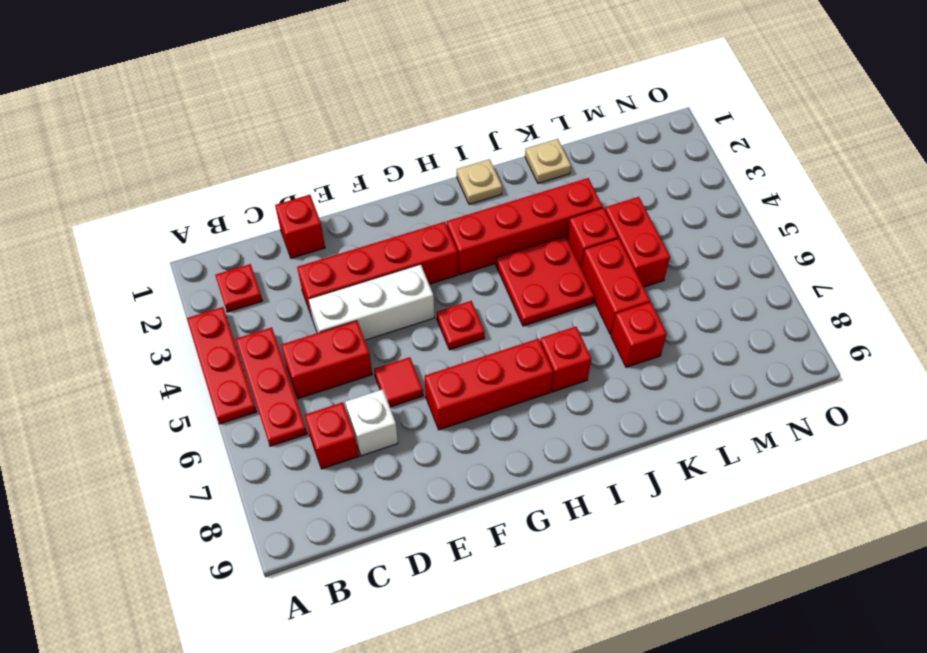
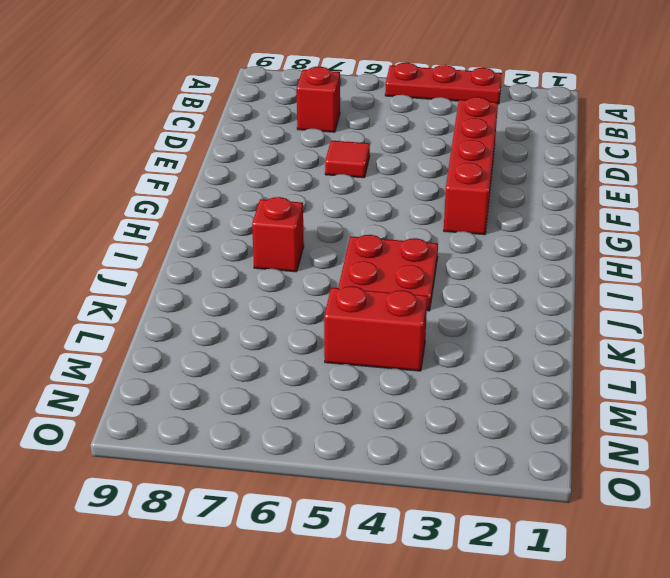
none -> red 1x1 plate [215,264,263,312]
none -> red 1x3 plate [236,327,307,446]
none -> red 1x2 brick [281,321,372,399]

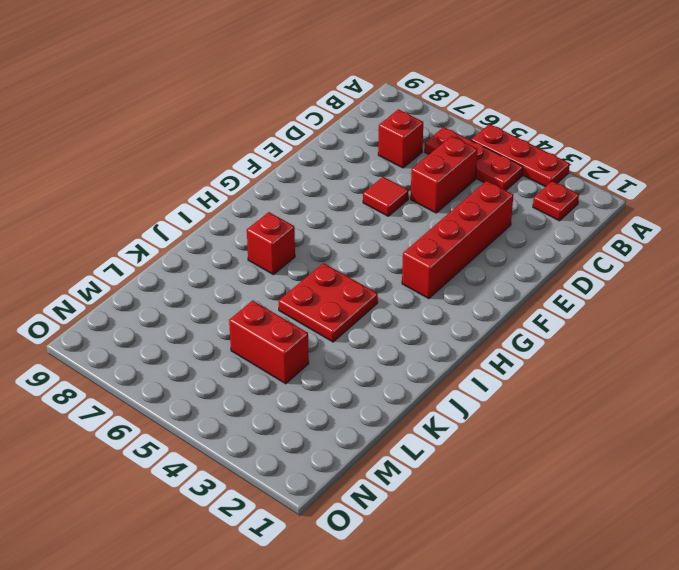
none -> red 1x1 brick [275,195,325,258]
none -> white 1x3 brick [309,264,434,340]
none -> white 1x1 brick [345,389,398,456]

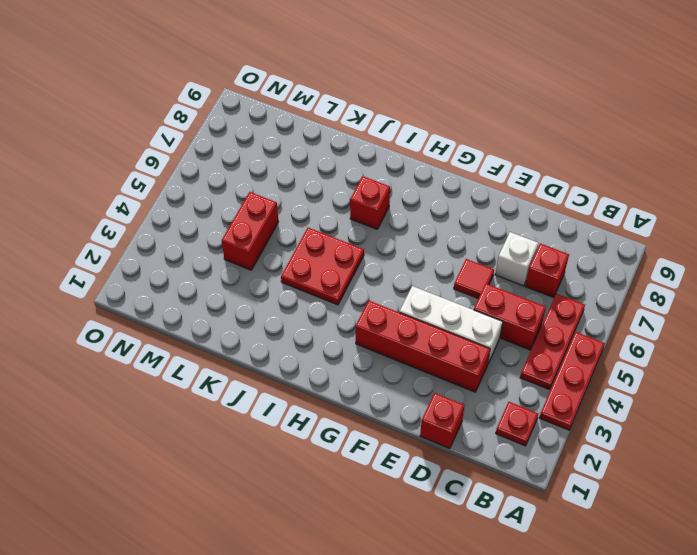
none -> red 1x3 brick [425,339,553,430]
none -> red 1x1 plate [437,301,485,350]
none -> red 1x4 brick [446,178,603,275]

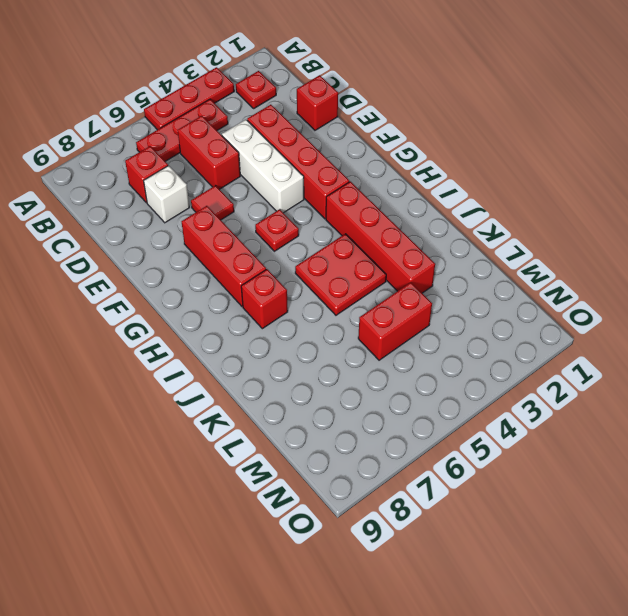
none -> tan 1x1 plate [457,159,502,204]
none -> tan 1x1 plate [525,139,571,183]
none -> red 1x1 brick [567,208,618,268]

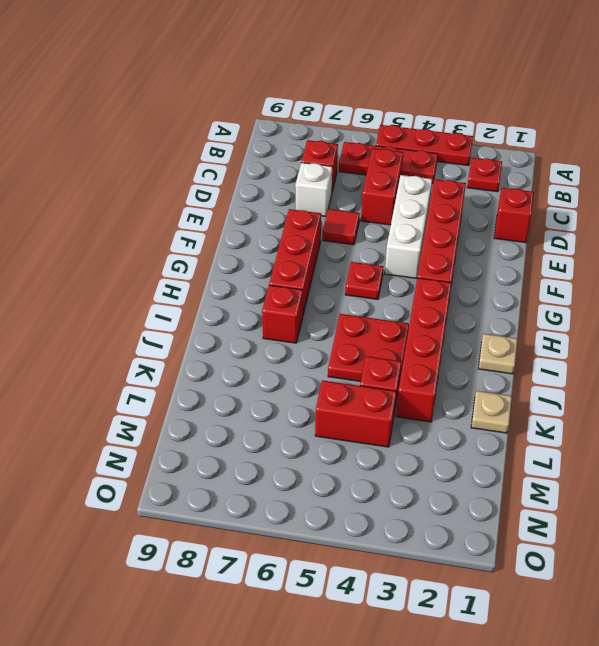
none -> red 1x2 brick [582,238,650,335]
none -> red 1x1 brick [611,302,667,367]

